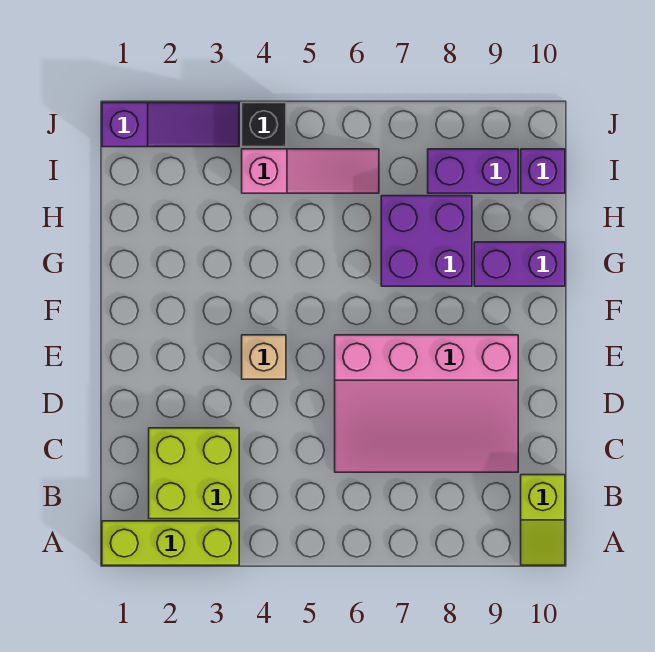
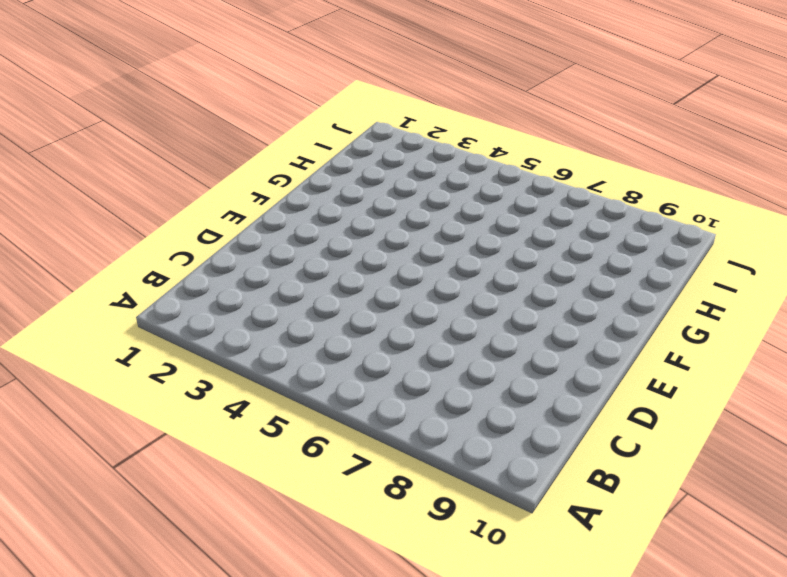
none -> lime 1x3 brick [102,521,239,565]
none -> lime 1x2 slope [521,475,565,565]
none -> lime 2x2 brick [149,428,239,519]

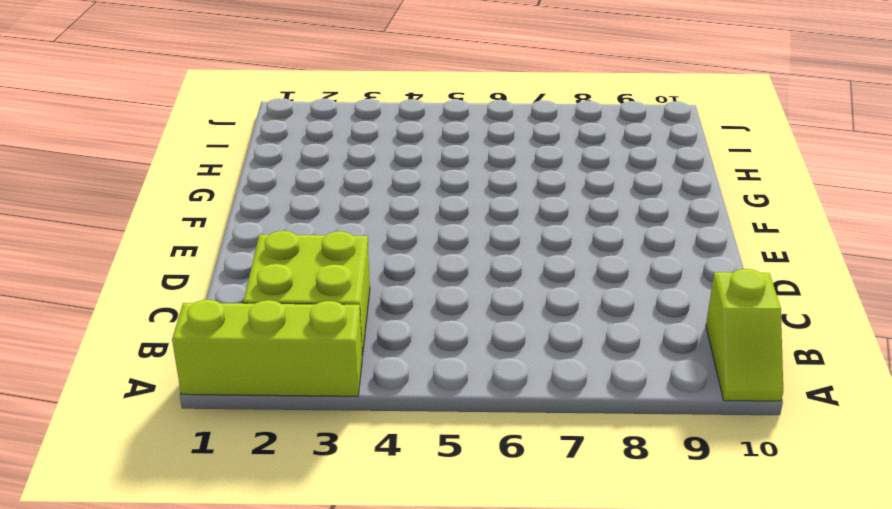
none -> pink 3x4 slope [335,335,518,472]
none -> tan 1x1 brick [242,335,286,379]
none -> purple 2x2 brick [381,196,472,286]

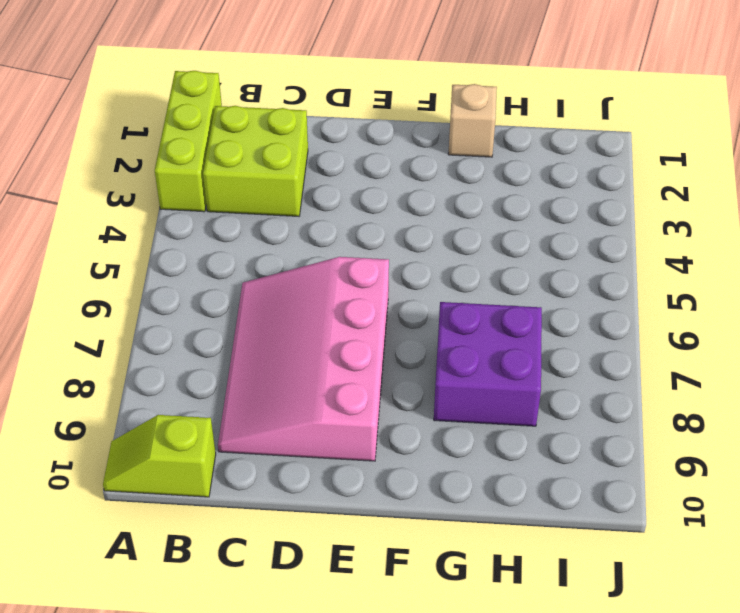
tan 1x1 brick [448,84,497,157] -> tan 1x1 brick moved to [242,335,286,379]
none -> purple 1x2 brick [474,242,565,286]
none -> pink 1x3 slope [242,149,379,193]
none -> purple 1x2 brick [428,149,518,193]

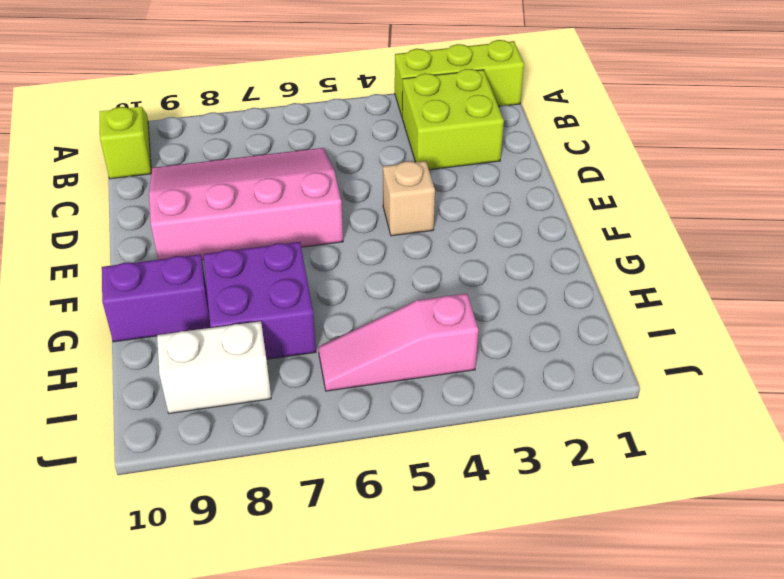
white 1x2 brick [157,321,271,414] -> purple 1x2 brick [428,149,518,193]
none -> purple 1x1 brick [521,149,565,193]
none -> purple 1x3 slope [102,103,239,147]
none -> black 1x1 brick [242,103,286,147]

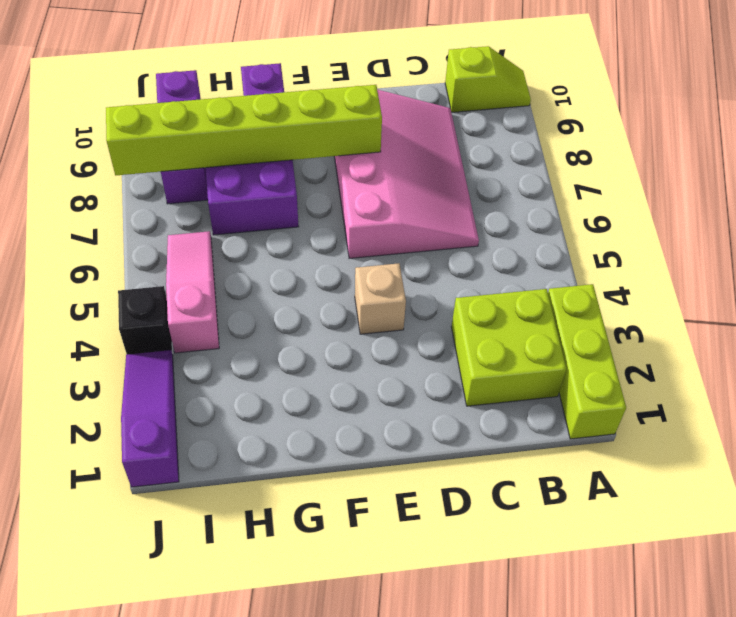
lime 1x6 brick [106,85,382,175] -> none

